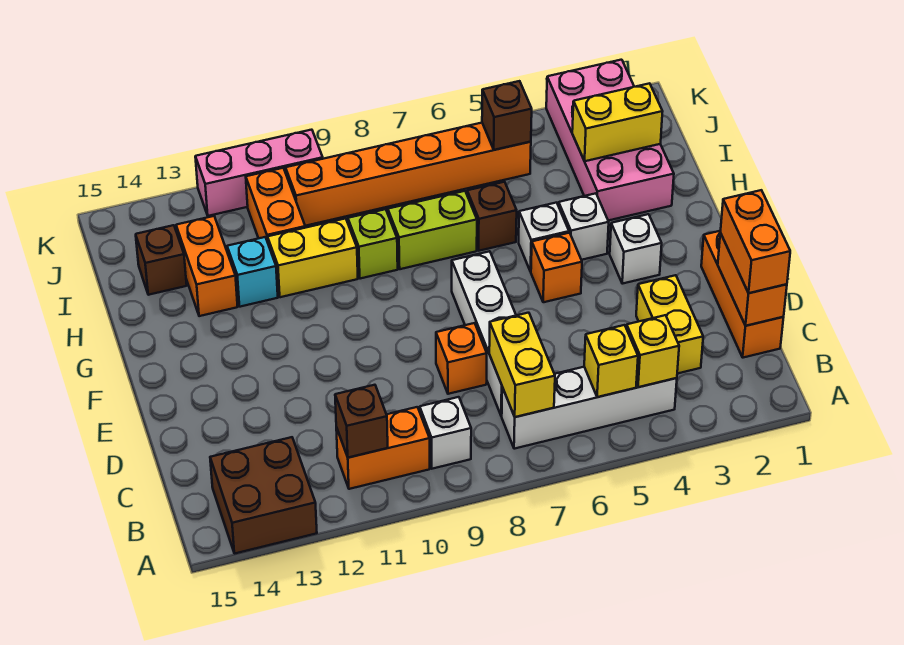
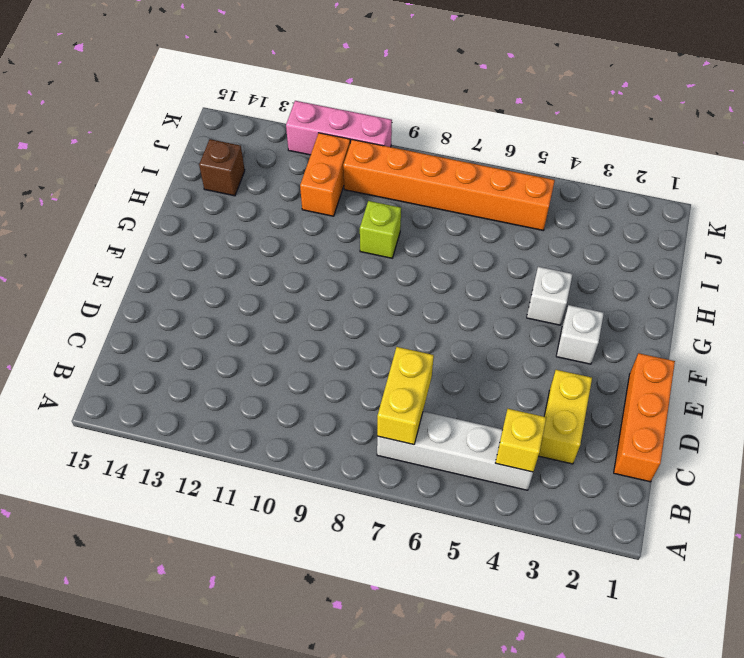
none -> brown 2x2 brick [210,437,317,553]
none -> white 1x1 brick [420,397,471,469]
none -> orange 1x2 brick [336,407,430,489]
none -> white 1x4 brick [452,251,516,416]

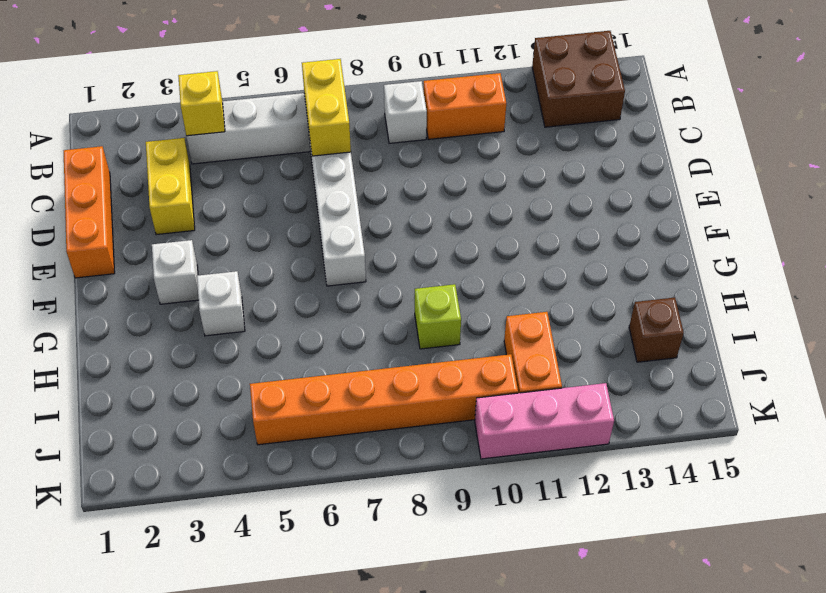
none -> orange 1x1 brick [436,323,487,394]
none -> orange 1x1 brick [531,233,582,302]
none -> white 1x1 brick [519,203,569,272]
none -> pink 2x4 brick [546,60,674,221]

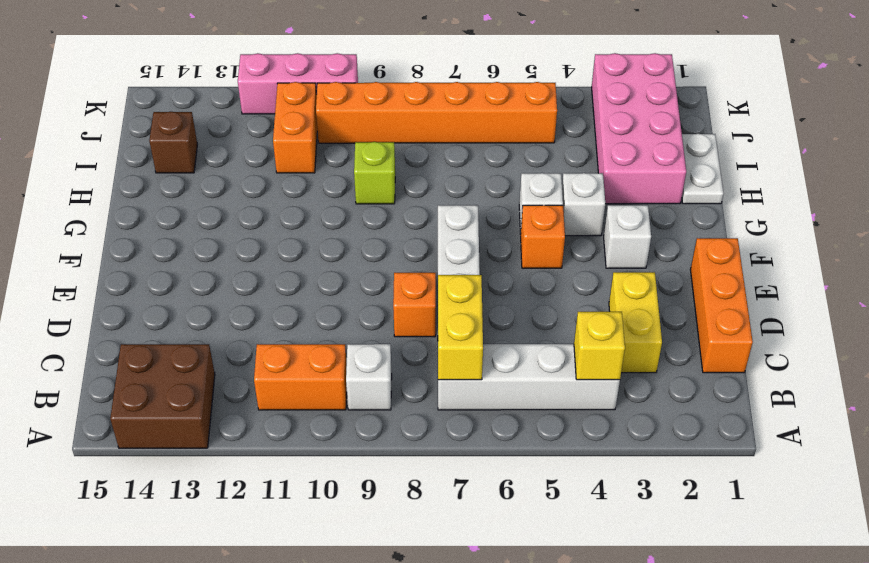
white 1x2 plate [682,134,724,204] -> none
none -> brown 1x1 brick [467,182,517,251]
none -> lime 1x2 brick [388,191,477,269]
none -> yellow 1x2 brick [268,218,358,297]
none -> cyan 1x1 brick [227,237,278,307]

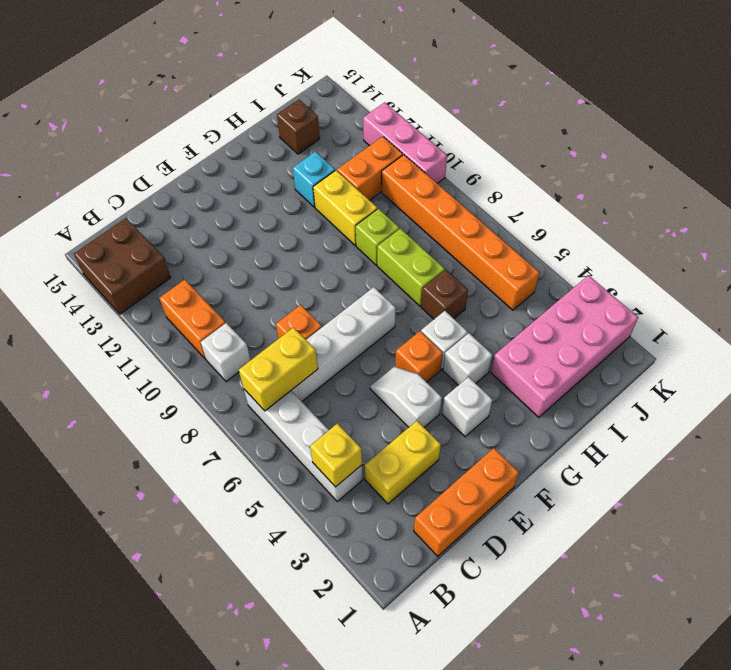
white 1x2 slope [370,367,442,427] -> none
none -> orange 1x2 brick [176,216,238,316]
none -> yellow 1x1 brick [584,325,638,397]
none -> brown 1x1 brick [335,385,388,458]
none -> orange 1x2 brick [718,233,787,326]

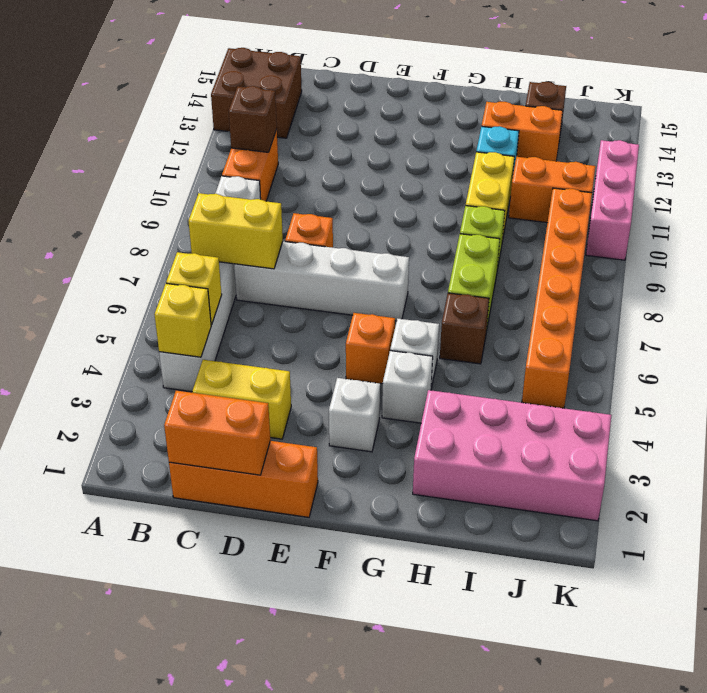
none -> yellow 1x2 brick [572,83,663,161]
none -> brown 1x1 brick [482,81,532,150]
none -> orange 1x2 brick [720,190,790,293]

